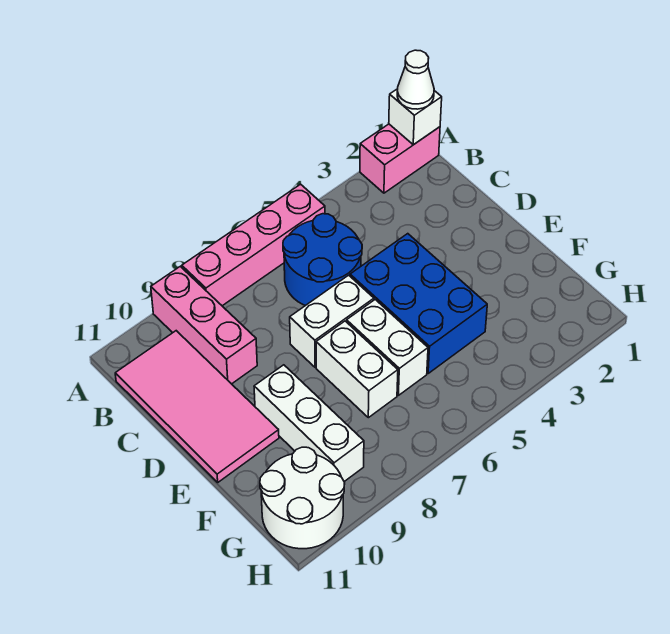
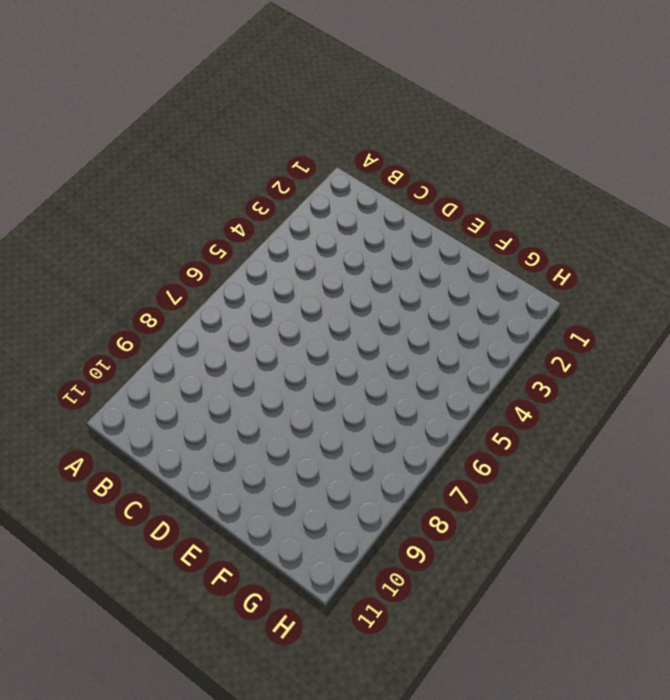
none -> pink 1x2 brick [360,124,440,193]
none -> pink 1x4 brick [182,184,325,306]
none -> pink 1x3 brick [151,266,257,384]

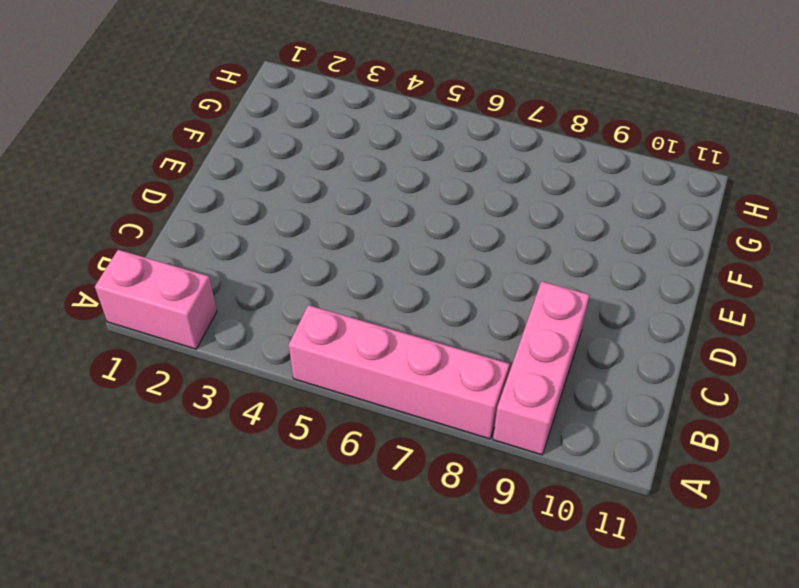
none -> blue 2x2 round brick [283,214,362,306]
none -> pink 2x4 tile [115,331,279,482]
none -> blue 2x3 brick [350,234,487,373]

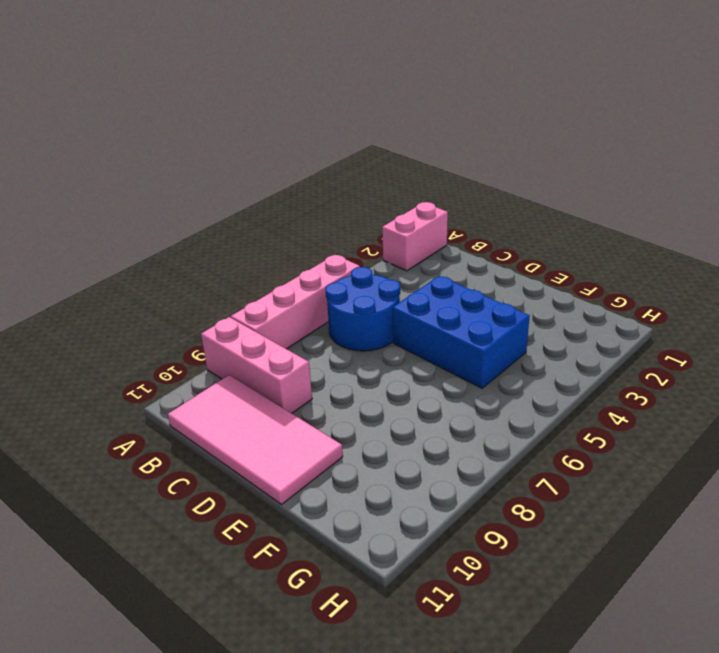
none -> white 1x2 brick [290,275,374,368]
none -> white 1x2 brick [347,300,428,395]
none -> white 1x2 brick [316,321,398,418]

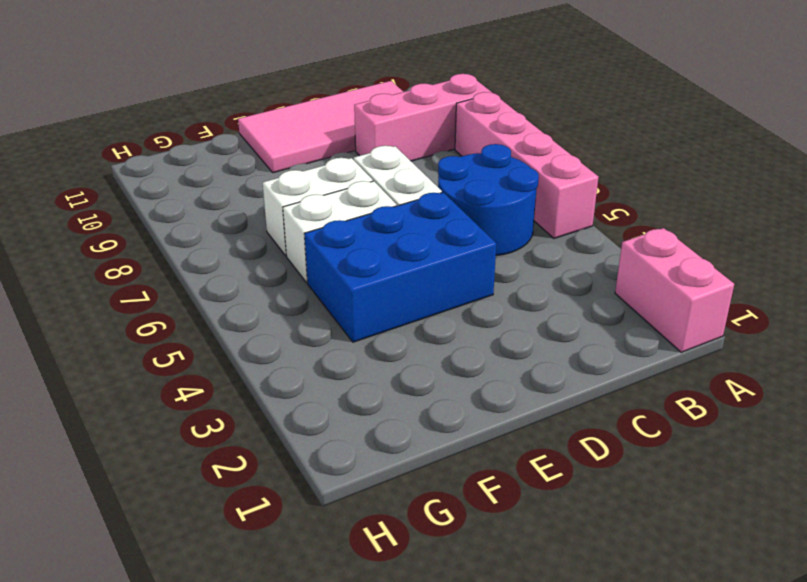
none -> white 1x3 brick [254,365,364,482]
none -> white 2x2 round brick [260,447,345,549]
none -> white 1x1 brick [389,89,442,145]

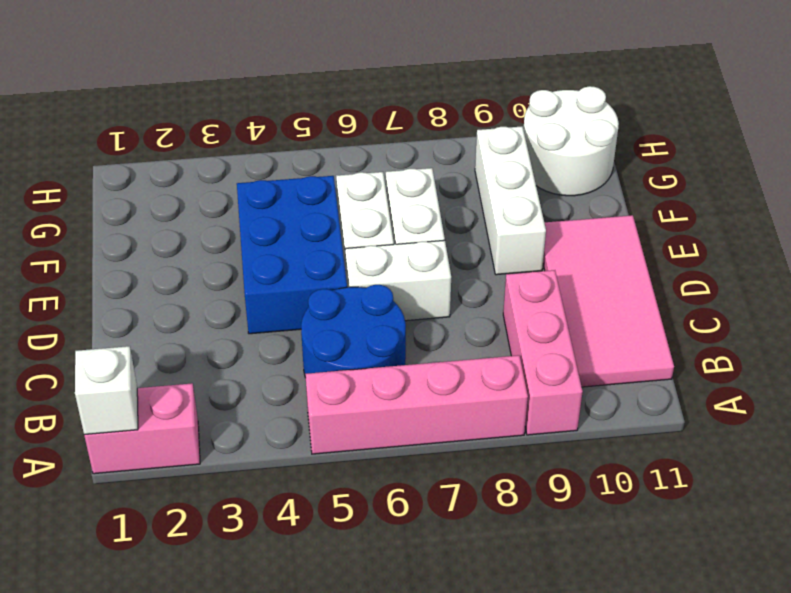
none -> white 1x1 cone [397,50,434,109]

